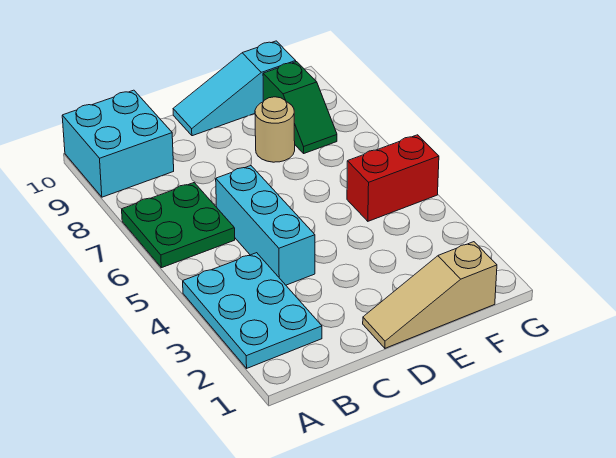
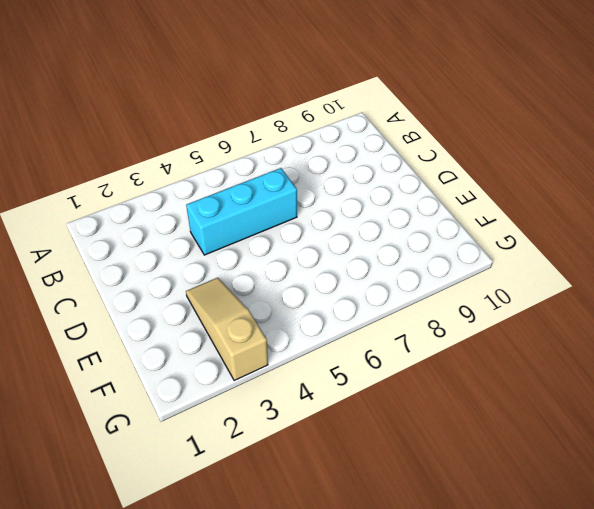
tan 1x3 slope [186,278,268,381] -> tan 1x3 slope moved to [363,242,497,348]
none -> cyan 2x3 plate [183,253,322,368]
none -> green 2x2 plate [122,183,235,268]

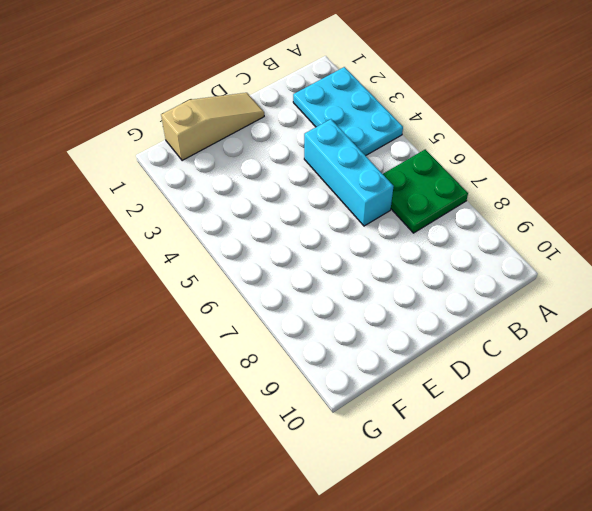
none -> cyan 2x2 brick [62,90,174,197]
none -> cyan 1x3 slope [173,41,296,136]

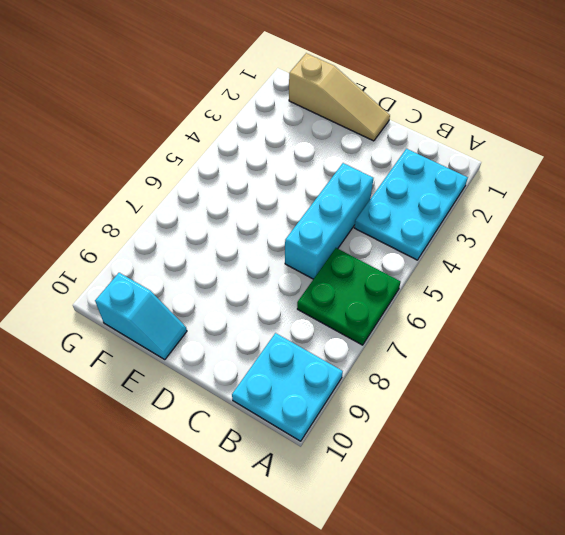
cyan 2x2 plate [232,333,343,441] -> cyan 2x2 brick [62,90,174,197]
cyan 1x2 slope [95,273,187,360] -> cyan 1x3 slope [173,41,296,136]
none -> tan 1x1 round brick [255,97,295,162]
none -> red 1x2 brick [347,135,439,221]

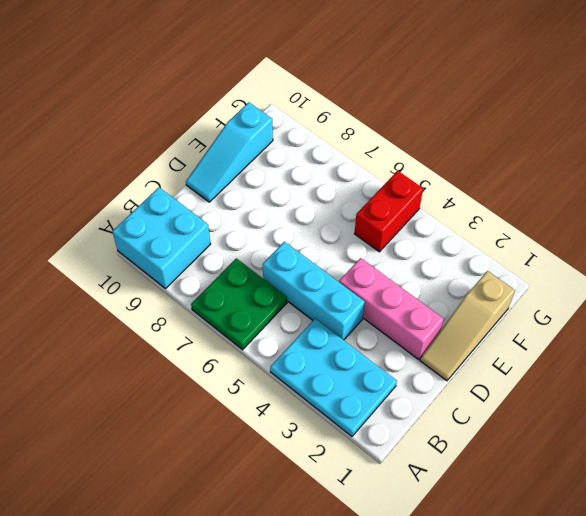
pink 1x3 brick [339,258,443,360] -> none
none -> tan 1x1 round brick [255,97,295,162]
none -> green 1x2 slope [263,62,337,153]

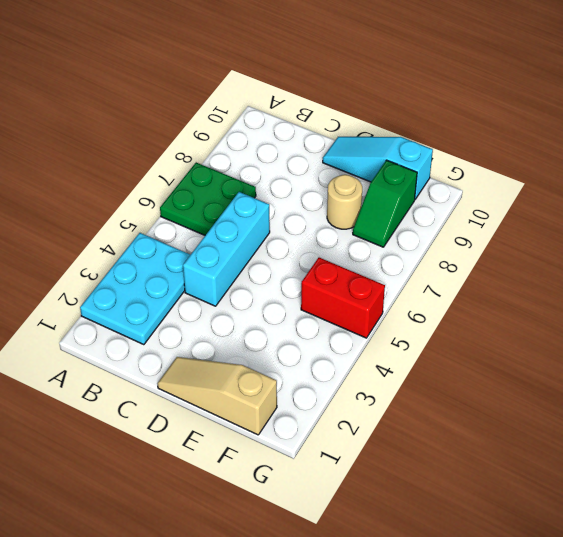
none -> cyan 2x2 brick [62,90,174,197]

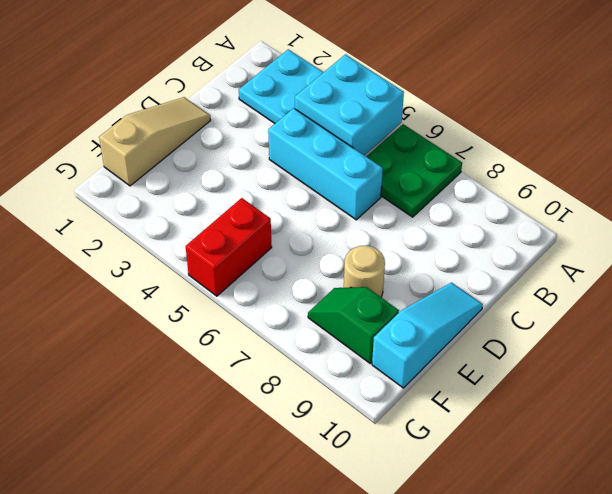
cyan 2x2 brick [295,54,404,156] -> cyan 2x2 brick moved to [62,90,174,197]

